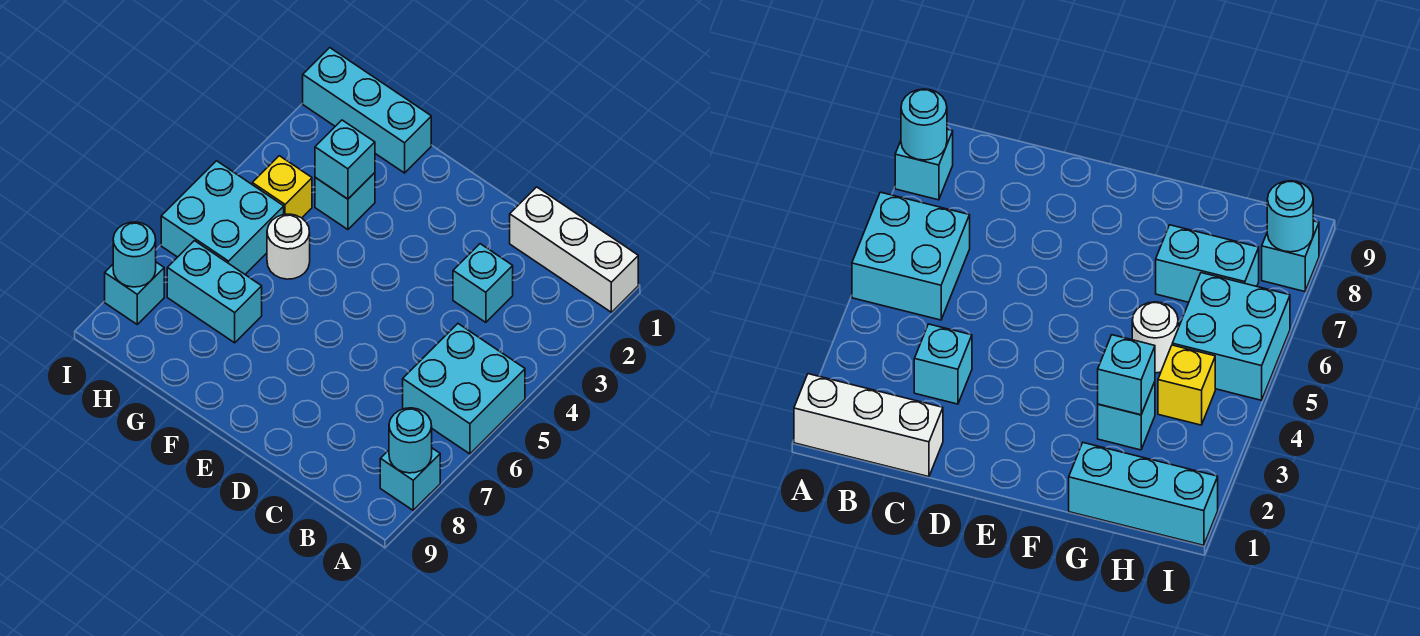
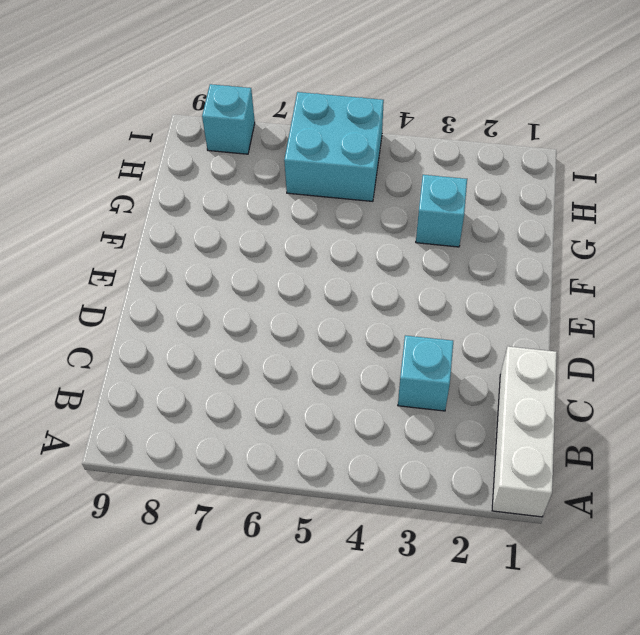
none -> cyan 2x2 brick [403,324,525,454]
none -> cyan 1x1 brick [380,448,440,510]
none -> cyan 1x3 brick [303,48,431,173]

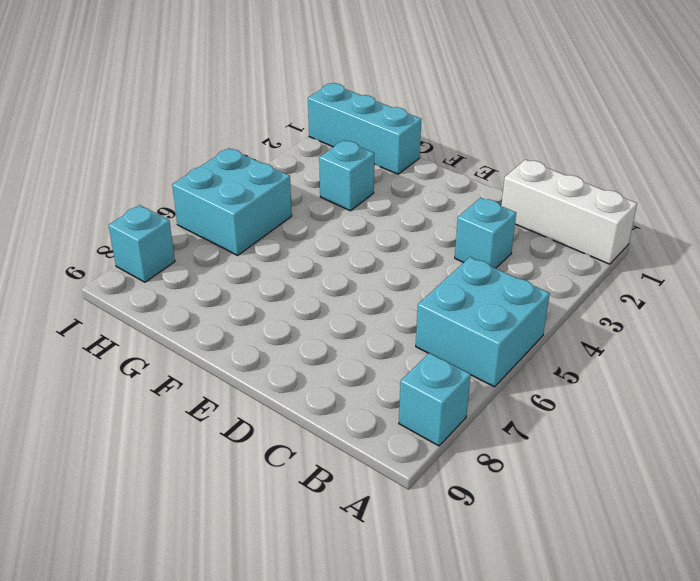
none -> white 1x1 round brick [267,214,310,279]
none -> cyan 1x2 brick [167,241,262,343]
none -> yellow 1x1 brick [252,156,312,218]

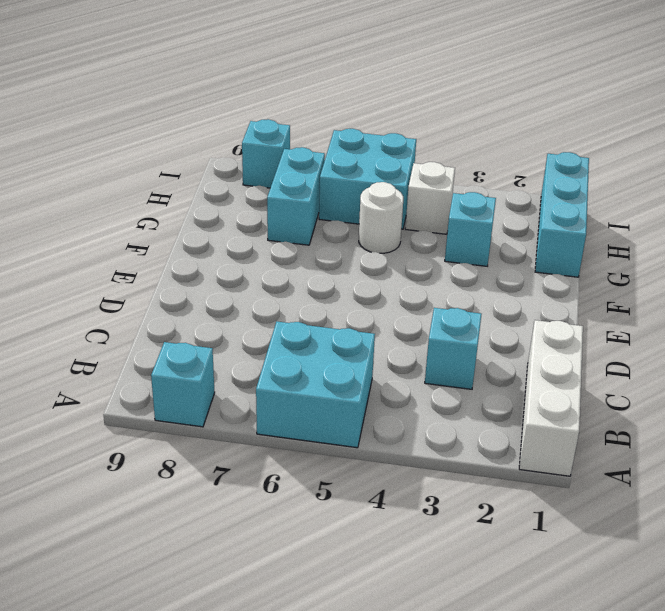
white 1x1 brick [405,162,455,234] -> yellow 1x1 brick [252,156,312,218]
none -> cyan 1x1 round brick [389,408,432,473]
none -> cyan 1x1 brick [315,120,375,199]
none -> cyan 1x1 round brick [113,222,156,287]

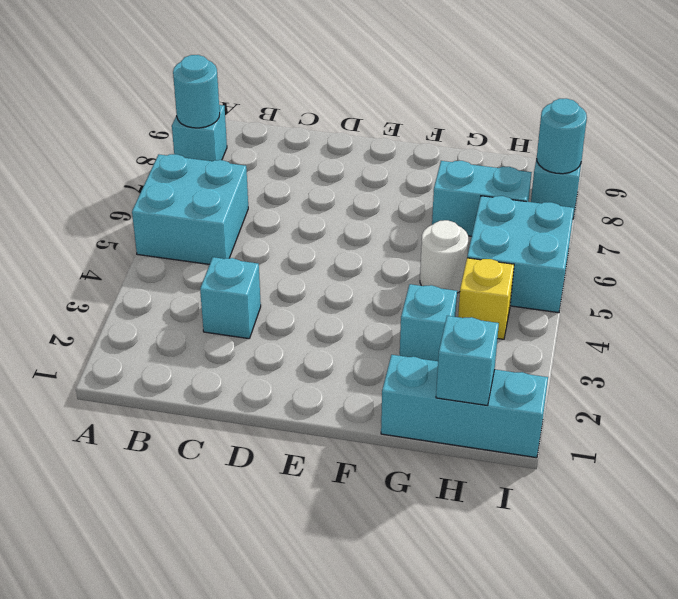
cyan 1x1 brick [436,316,499,405] -> cyan 1x1 brick moved to [315,120,375,199]
none -> white 1x3 brick [510,187,638,312]

